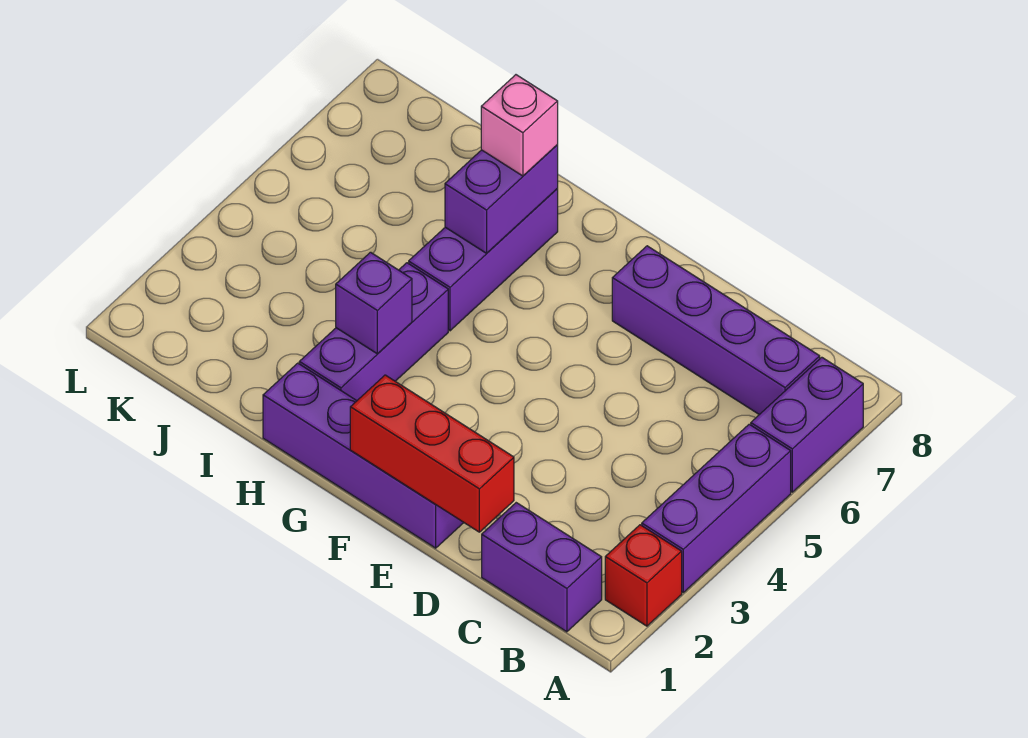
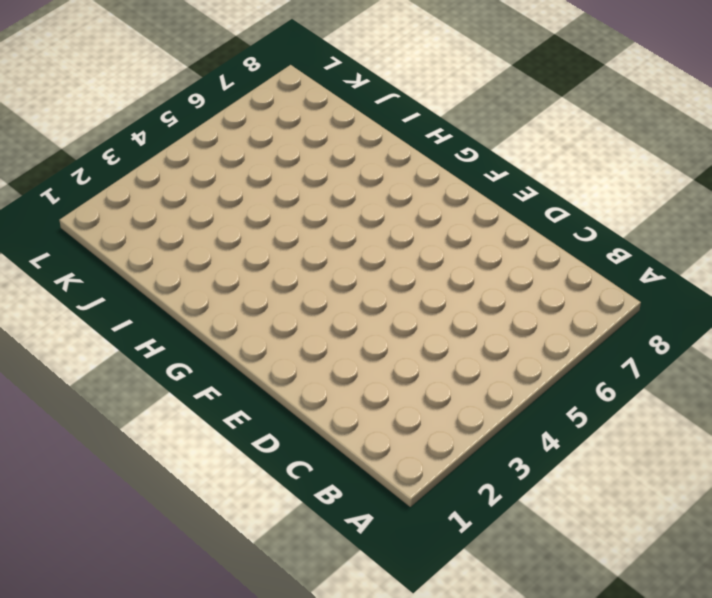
none -> red 1x1 brick [605,525,682,626]
none -> purple 1x3 brick [642,424,791,592]
none -> purple 1x2 brick [751,357,863,492]

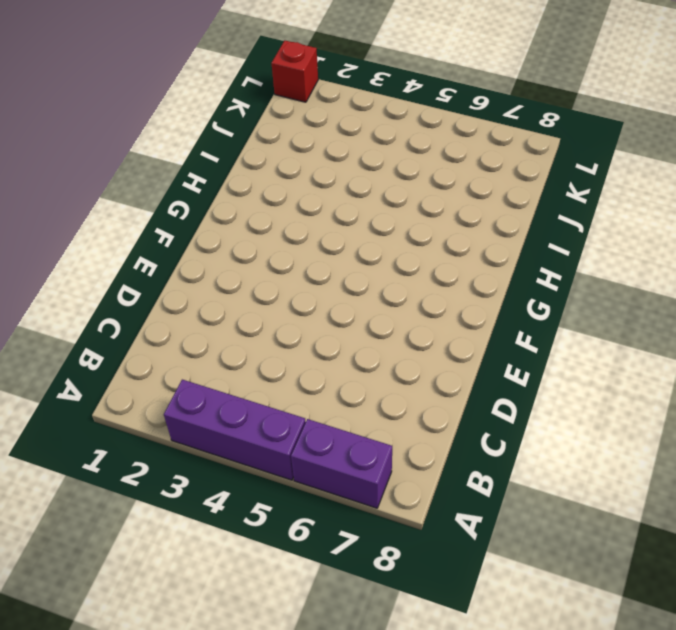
red 1x1 brick [271,41,318,102] -> red 1x1 brick moved to [605,525,682,626]
none -> purple 1x2 brick [482,503,602,632]
none -> purple 1x4 brick [612,246,820,415]
none -> purple 1x4 brick [263,363,464,548]

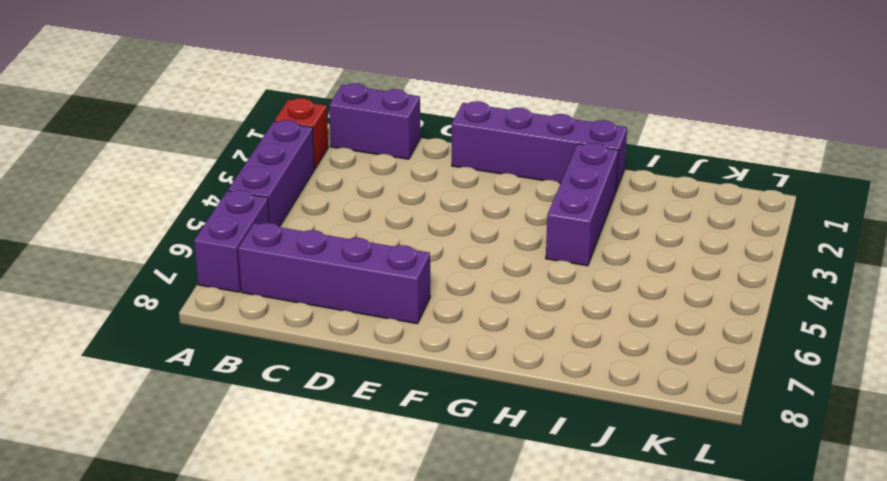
none -> purple 1x3 brick [409,189,558,331]
none -> red 1x3 brick [350,375,514,532]
none -> purple 1x1 brick [336,252,412,354]

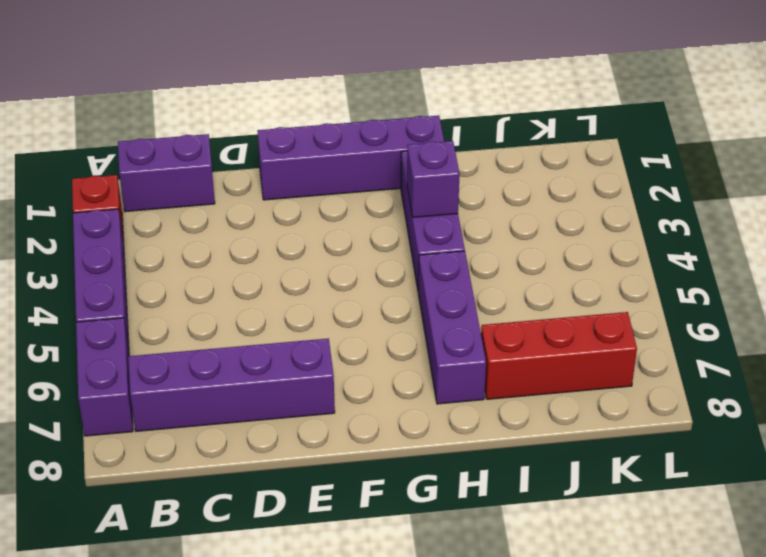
red 1x3 brick [481,312,637,399] -> red 1x3 brick moved to [350,375,514,532]
none -> purple 1x2 brick [445,145,558,253]
none -> pink 1x1 brick [481,75,558,176]

